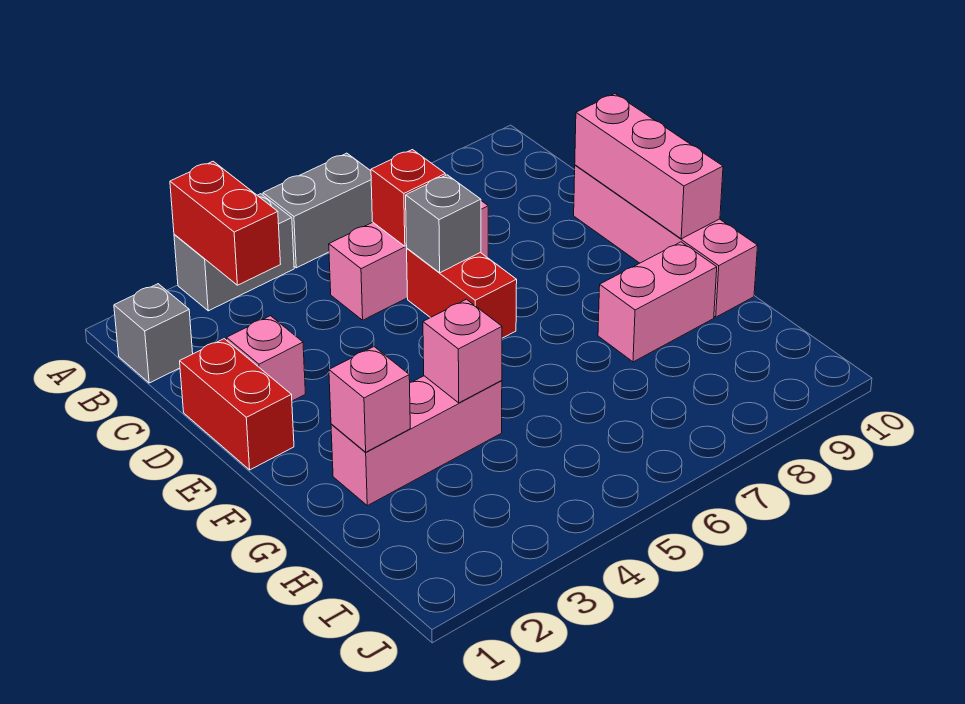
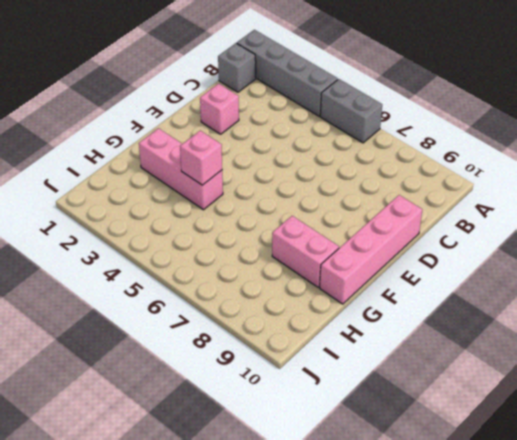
grey 1x4 brick [237,30,338,116] -> grey 1x2 brick [174,194,294,311]
none -> pink 1x3 brick [329,201,488,320]
none -> red 1x2 brick [180,339,294,470]
none -> red 1x2 brick [407,249,517,338]

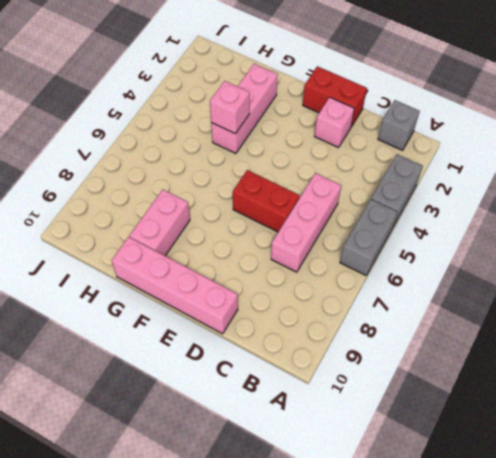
none -> red 1x2 brick [170,161,280,285]
none -> red 1x1 brick [371,150,446,246]
none -> grey 1x1 brick [406,175,481,273]

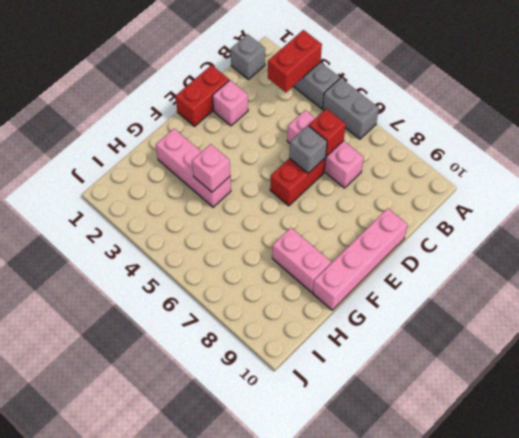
none -> pink 1x3 brick [575,94,723,239]
none -> pink 1x1 brick [329,347,410,452]

